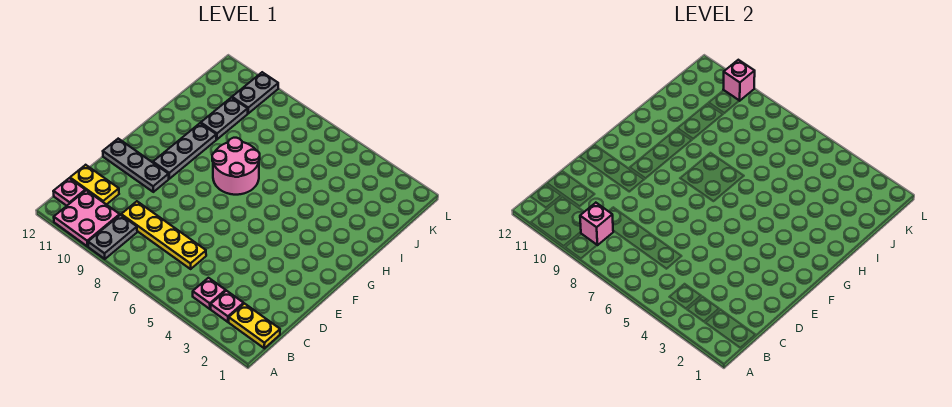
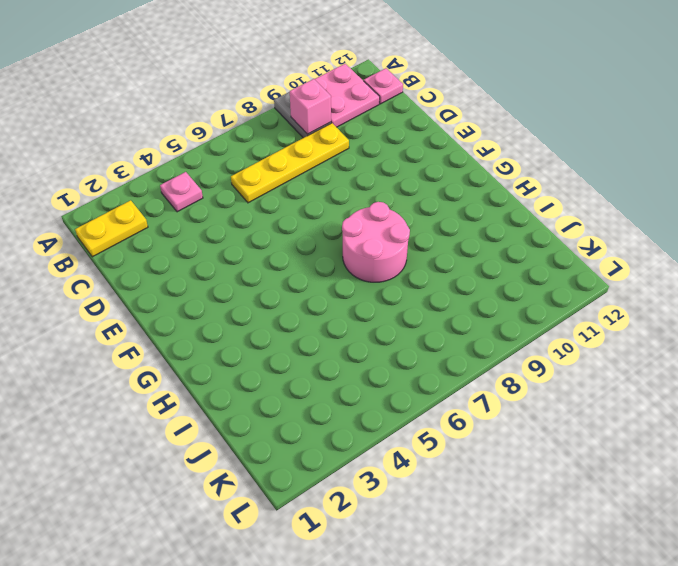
none -> pink 1x1 plate [211,291,244,322]
none -> yellow 1x2 plate [70,165,119,205]
none -> grey 1x3 plate [103,139,169,192]

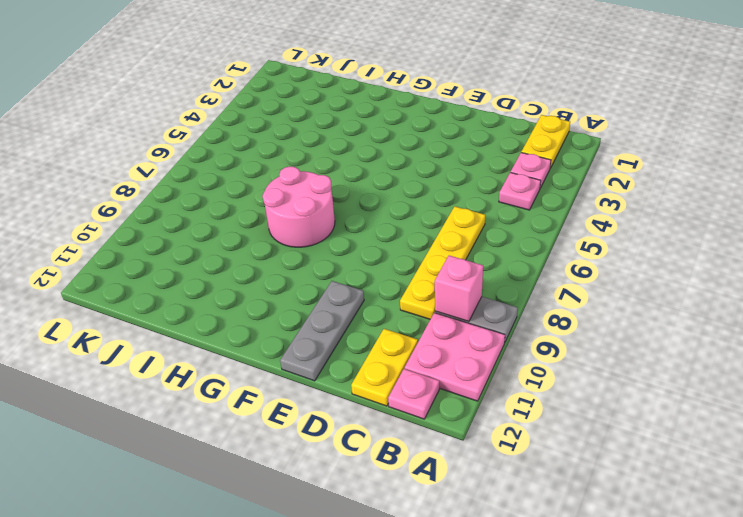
none -> grey 1x3 plate [153,123,216,179]
none -> grey 1x2 plate [201,97,248,139]
none -> grey 1x2 plate [232,72,278,113]

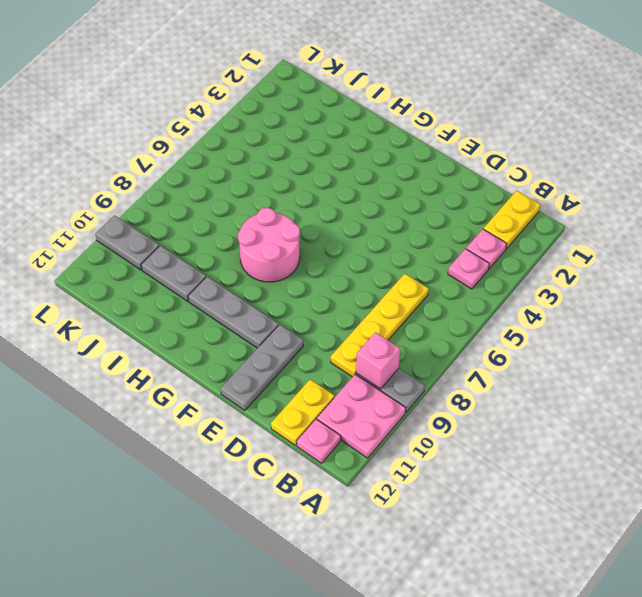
none -> pink 1x1 brick [723,60,755,101]

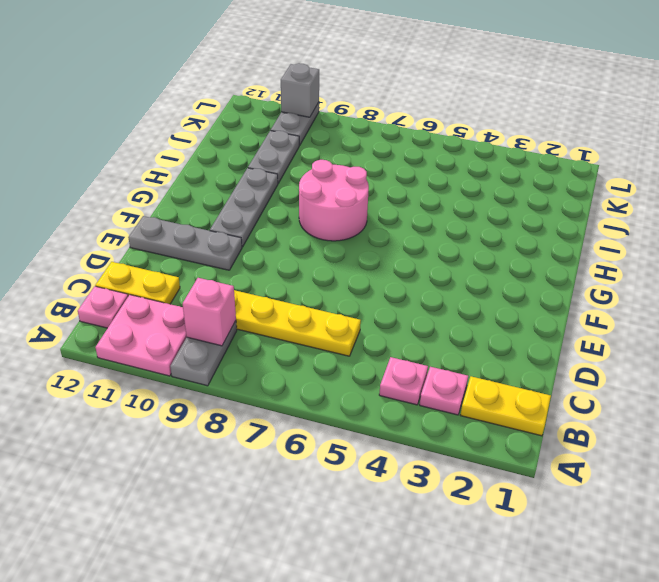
grey 1x1 brick [281,63,319,117] -> pink 1x1 brick [723,60,755,101]

